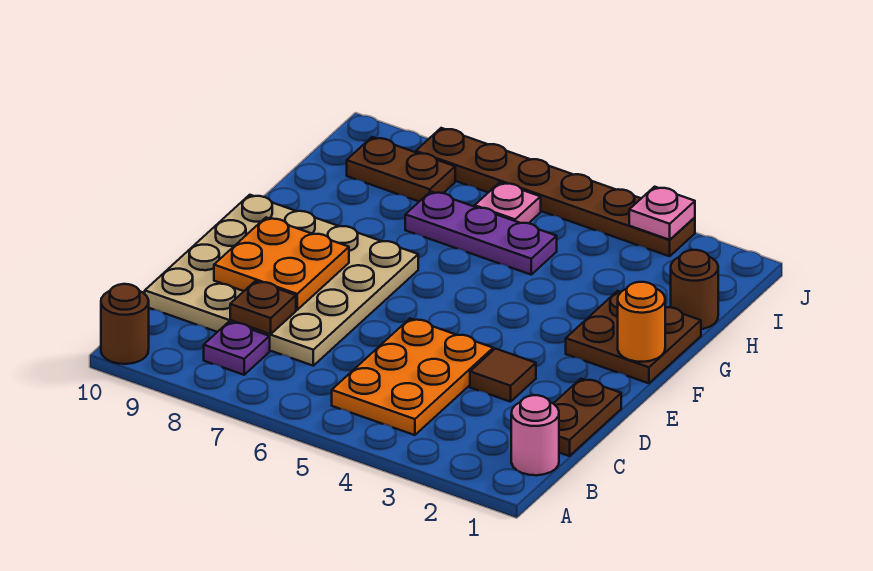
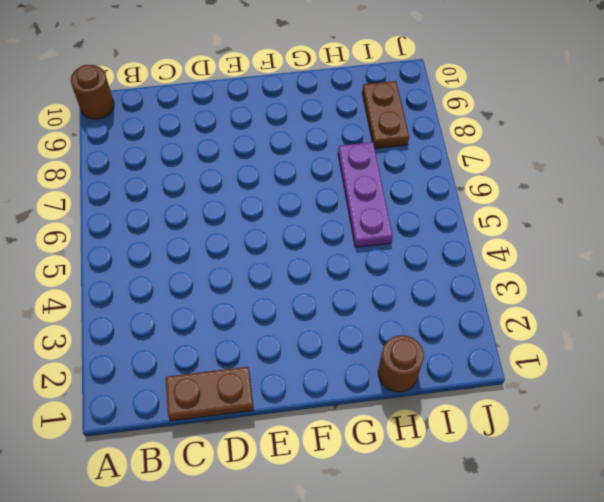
none -> pink 1x1 round brick [511,395,559,475]
none -> orange 2x3 plate [332,319,493,435]
none -> purple 1x1 plate [204,322,270,375]

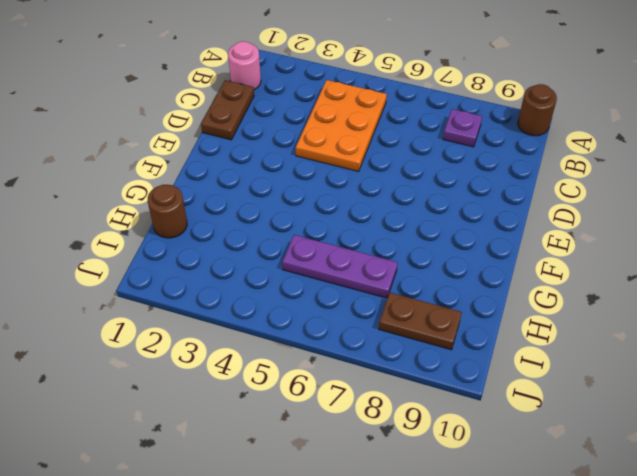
none -> tan 4x4 plate [145,195,418,366]
none -> brown 1x1 tile [470,349,536,402]
none -> brown 2x2 plate [566,291,701,383]

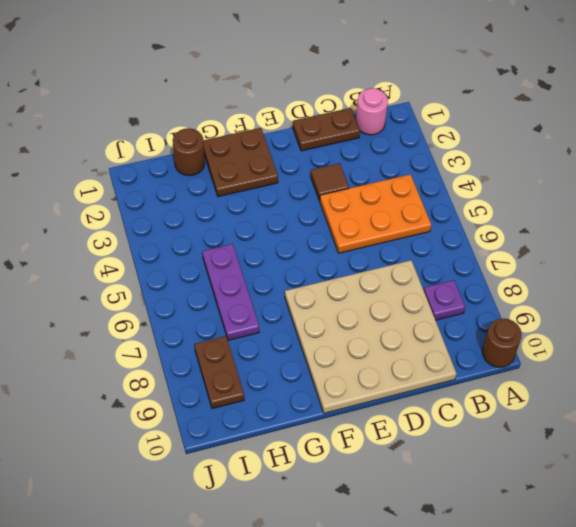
none -> pink 1x1 plate [475,182,541,223]
none -> brown 1x6 plate [416,128,695,256]
none -> brown 1x1 plate [230,281,296,334]

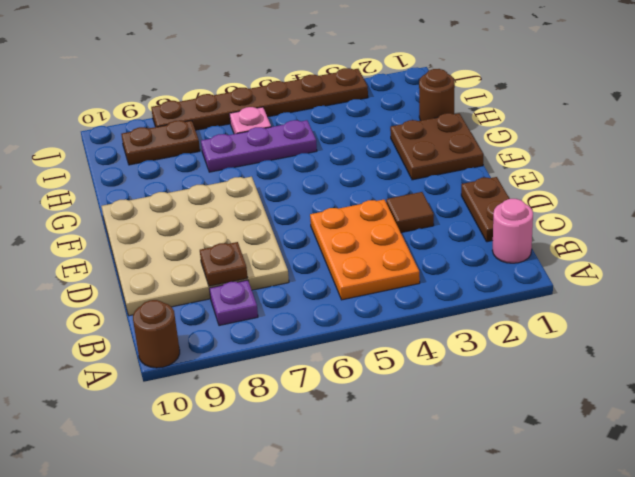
none -> orange 2x2 plate [214,218,349,310]
none -> orange 1x1 round brick [618,282,665,362]
none -> pink 1x1 plate [629,187,695,240]

